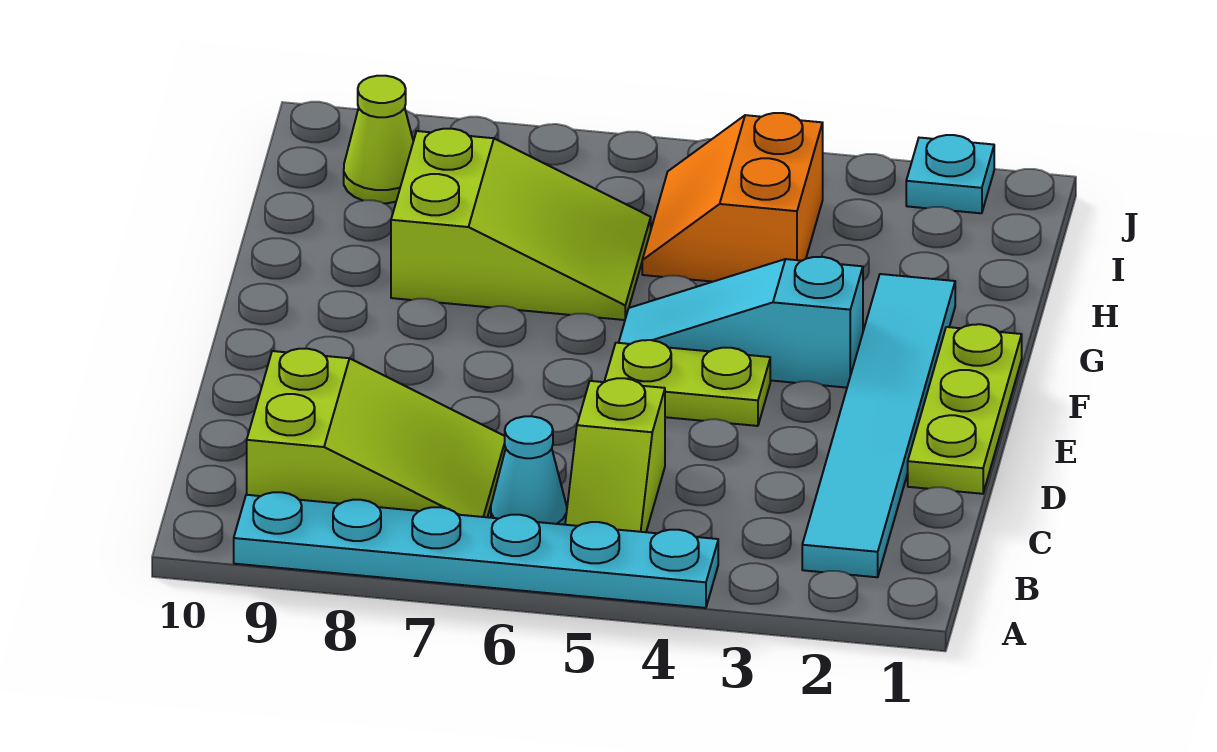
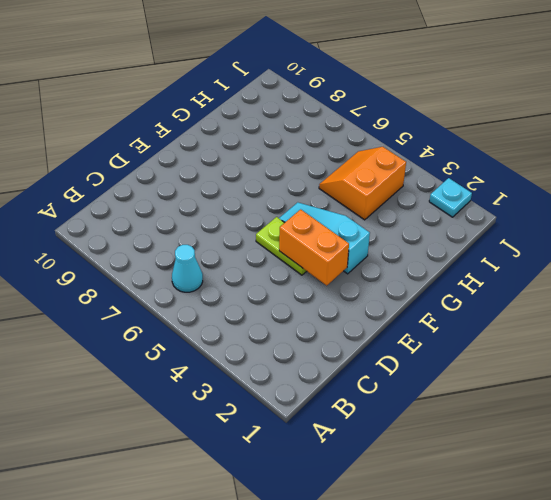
orange 1x2 brick [279,209,349,285] -> none
none -> cyan 1x6 plate [234,492,718,608]
none -> cyan 1x6 tile [802,274,955,577]
none -> lime 1x2 slope [565,378,665,532]

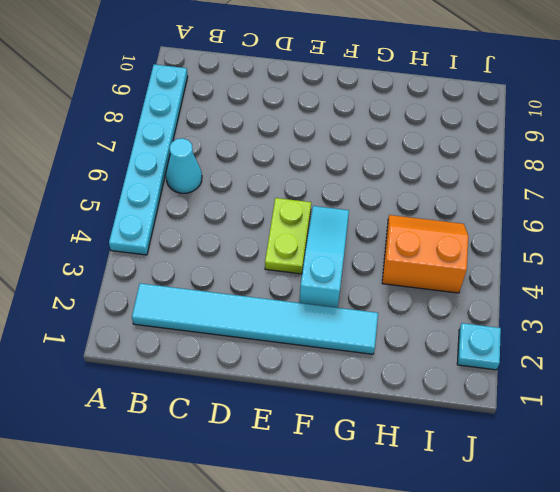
none -> lime 1x2 slope [565,378,665,532]
none -> lime 2x3 slope [247,349,506,517]
none -> lime 1x3 plate [908,324,1022,494]

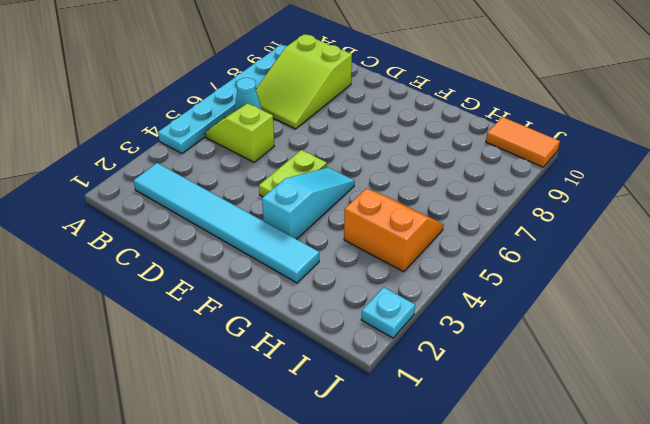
orange 1x2 tile [486,117,560,167] -> none
none -> lime 1x3 plate [908,324,1022,494]
none -> lime 2x3 slope [391,129,651,320]
none -> lime 1x1 cone [344,76,413,203]

